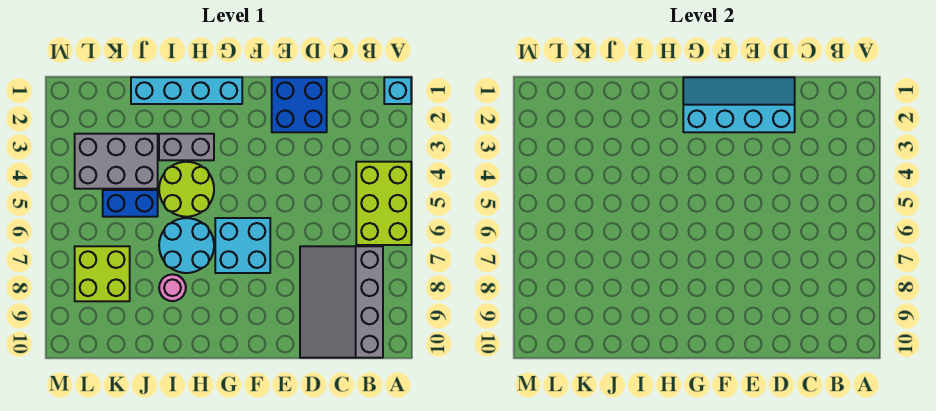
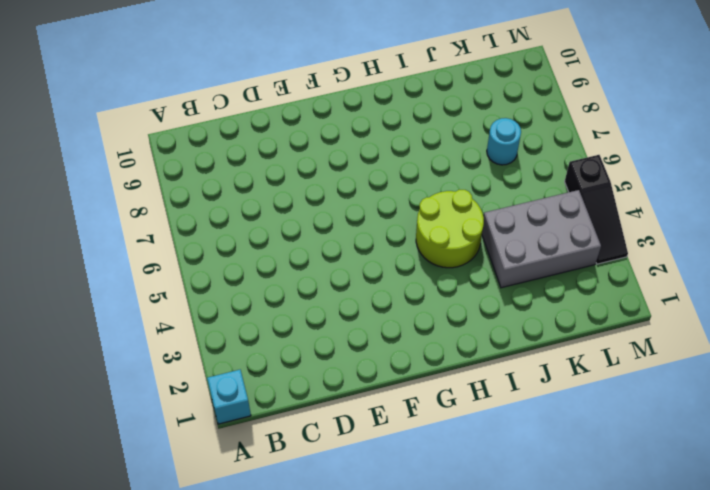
cyan 1x1 round brick [487,118,521,165] -> lime 2x2 brick [75,246,130,301]
black 1x3 slope [565,155,628,264] -> none
none -> lime 2x3 brick [356,162,411,245]
none -> grey 3x4 slope [300,246,383,358]
none -> blue 2x2 brick [272,77,327,132]

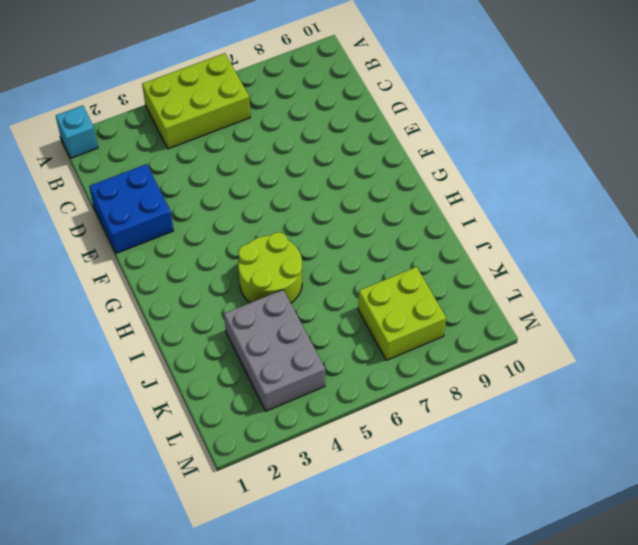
none -> grey 3x4 slope [300,246,383,358]
none -> cyan 2x2 brick [215,218,270,273]
none -> cyan 1x4 brick [131,77,242,104]

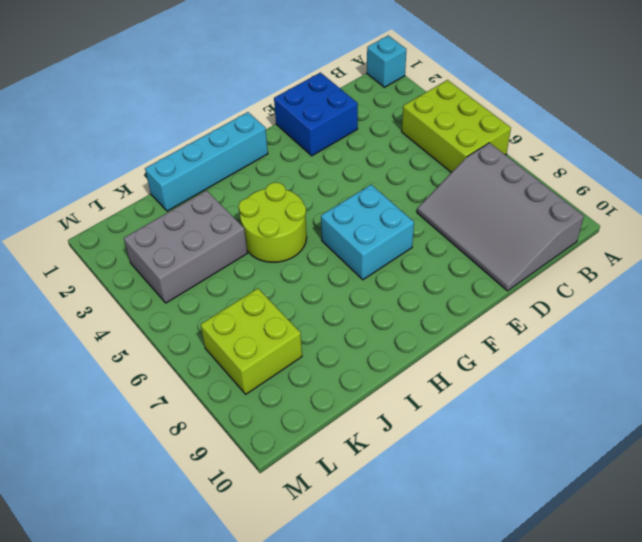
none -> grey 1x2 brick [159,134,214,160]
none -> cyan 2x2 round brick [159,218,214,273]
none -> pink 1x1 round brick [159,274,186,301]

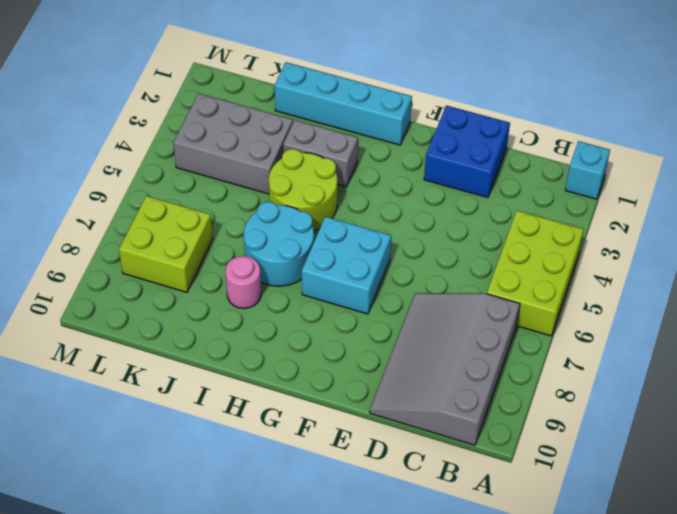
none -> blue 1x2 brick [103,190,158,217]
none -> cyan 2x4 slope [683,77,795,132]

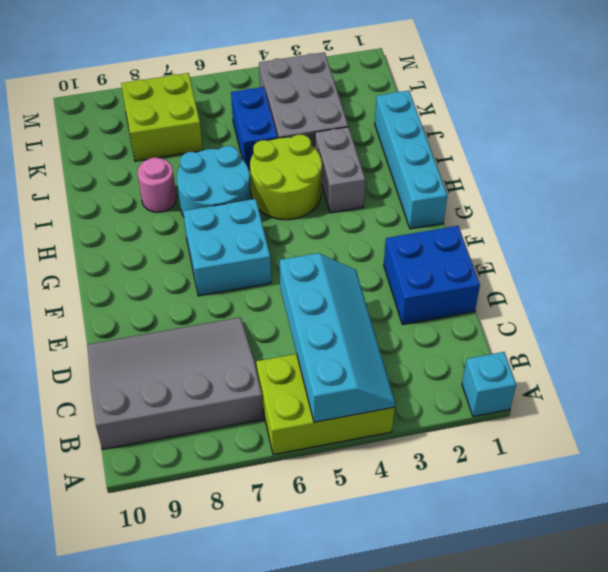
cyan 2x4 slope [280,253,395,422] -> cyan 2x4 slope moved to [683,77,795,132]

